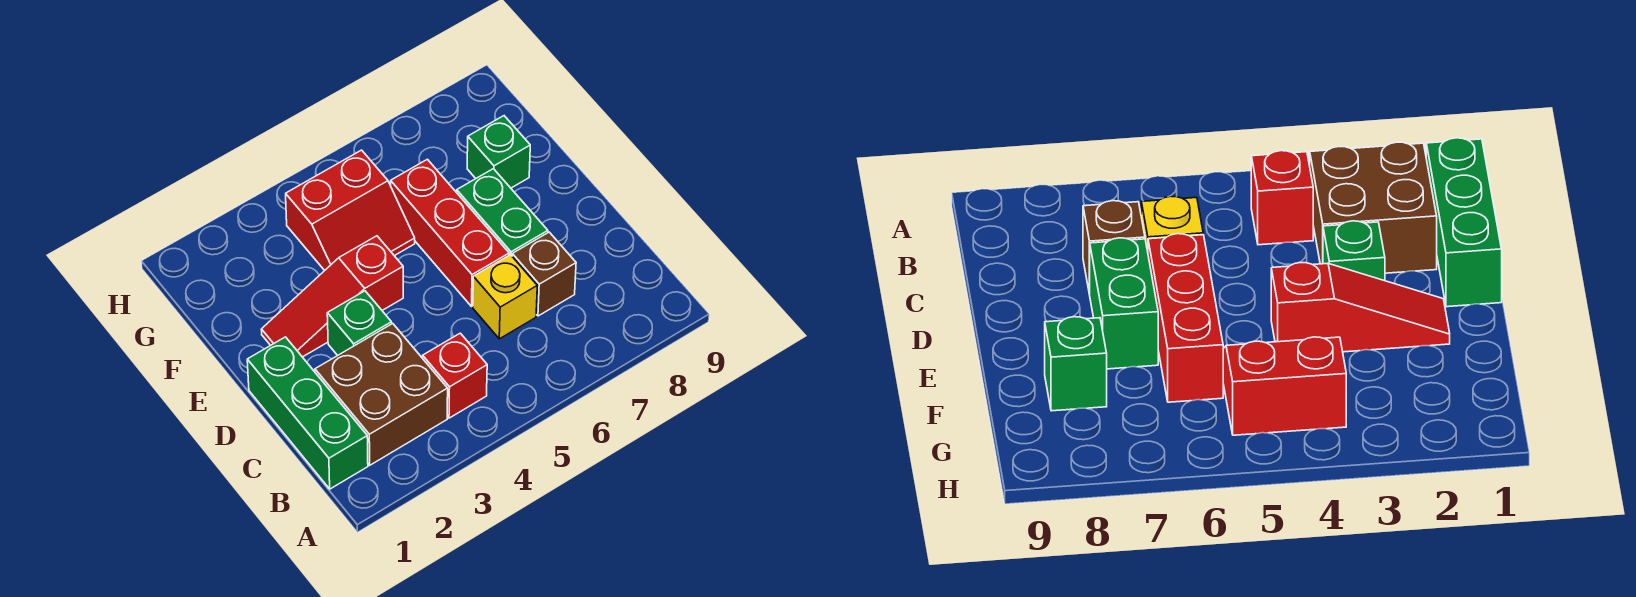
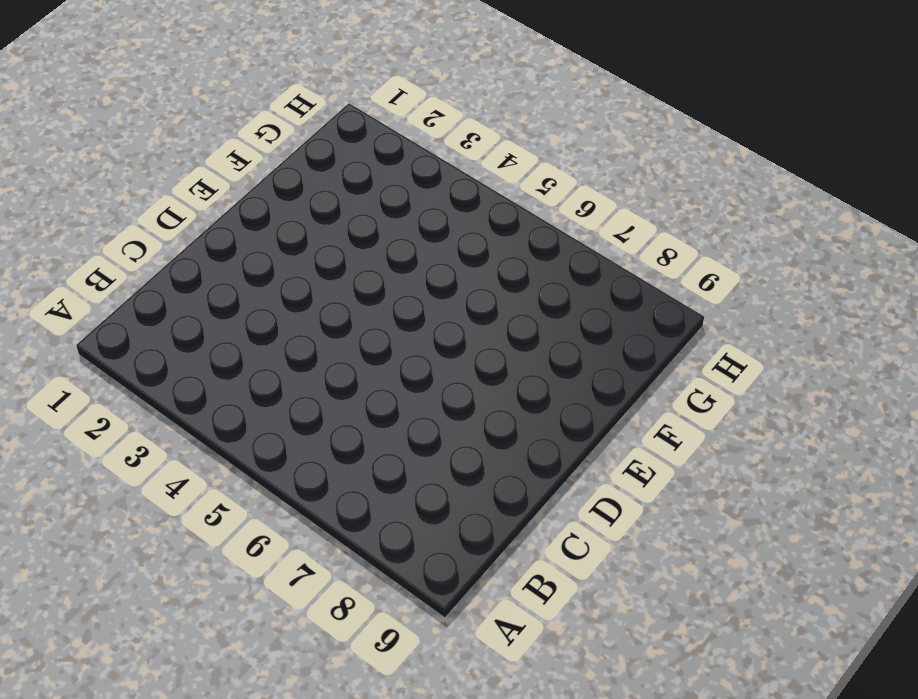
none -> green 1x3 brick [247,337,368,489]
none -> brown 2x2 brick [315,324,448,465]

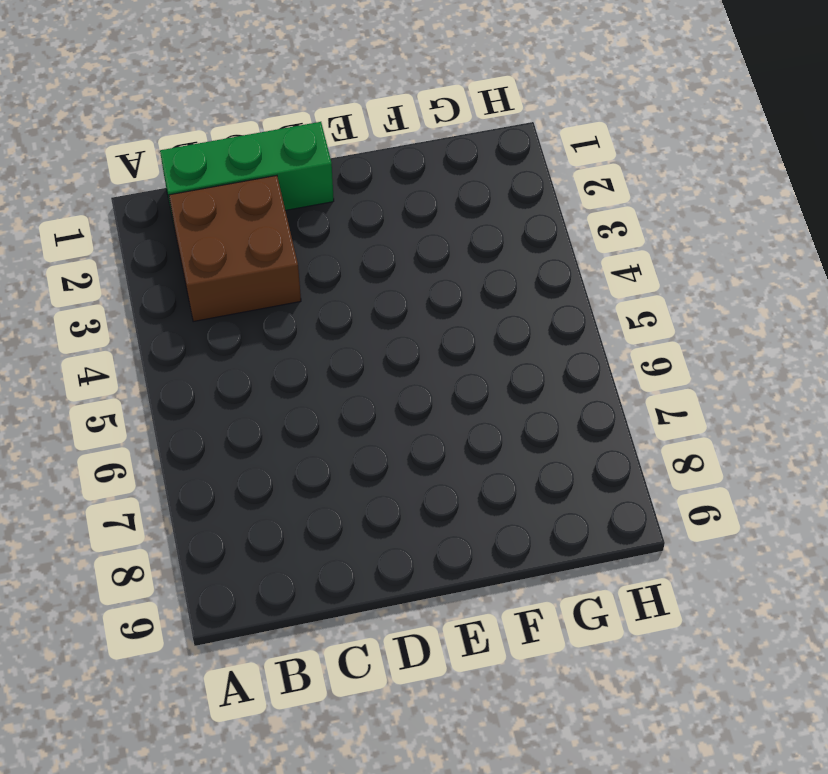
none -> red 1x1 brick [423,333,487,418]
none -> yellow 1x1 brick [473,255,537,339]

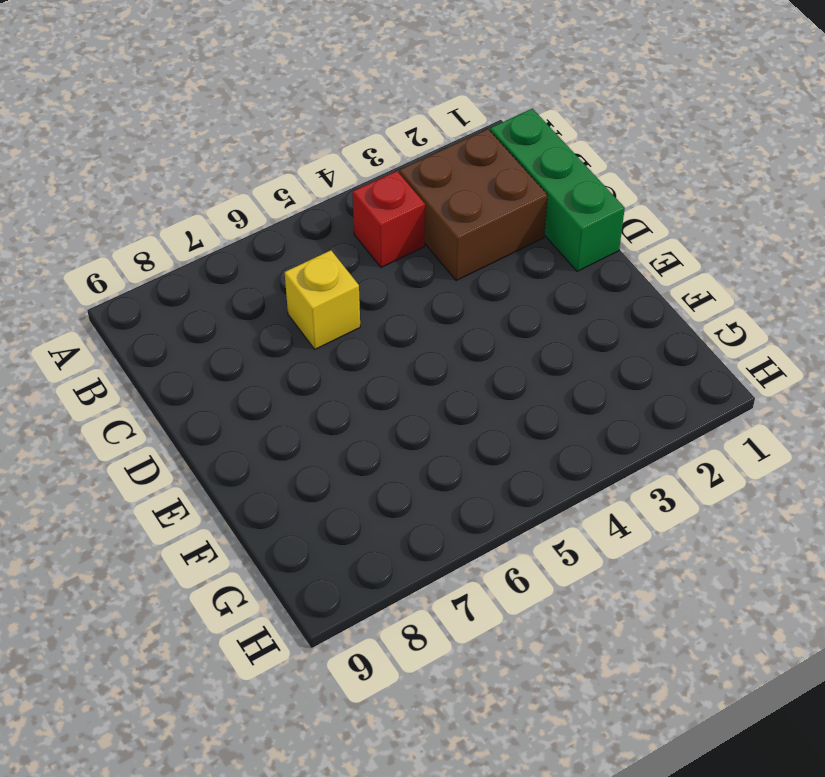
none -> brown 1x1 brick [512,232,576,316]
none -> green 1x1 brick [327,291,392,356]

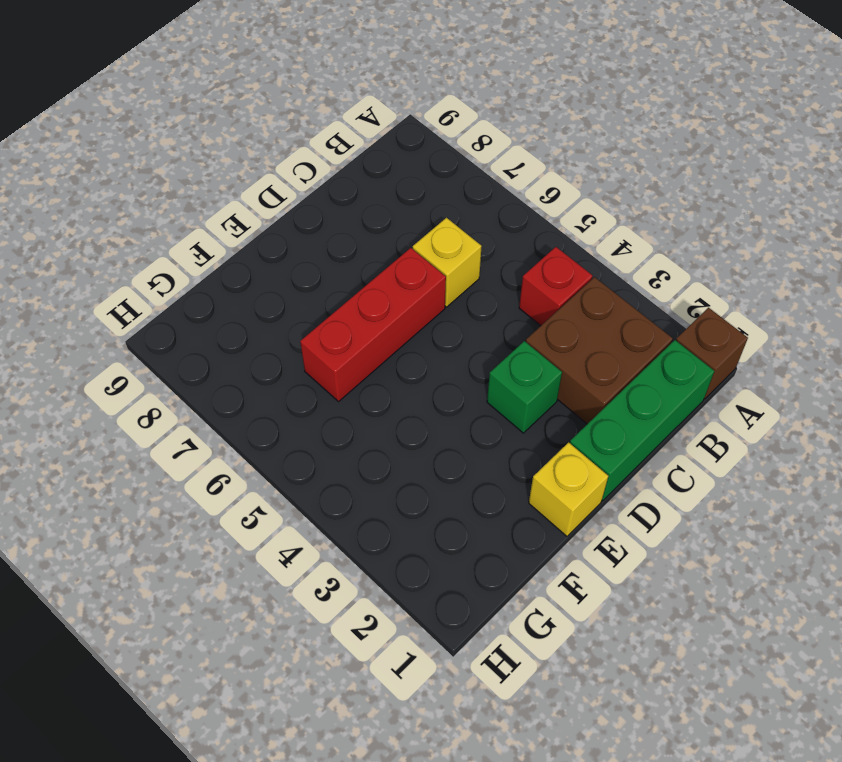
brown 1x1 brick [676,308,748,399] -> brown 1x1 brick moved to [512,232,576,316]
yellow 1x1 brick [529,442,608,536] -> none
none -> green 1x2 brick [457,169,548,256]
none -> red 1x3 slope [261,236,403,357]

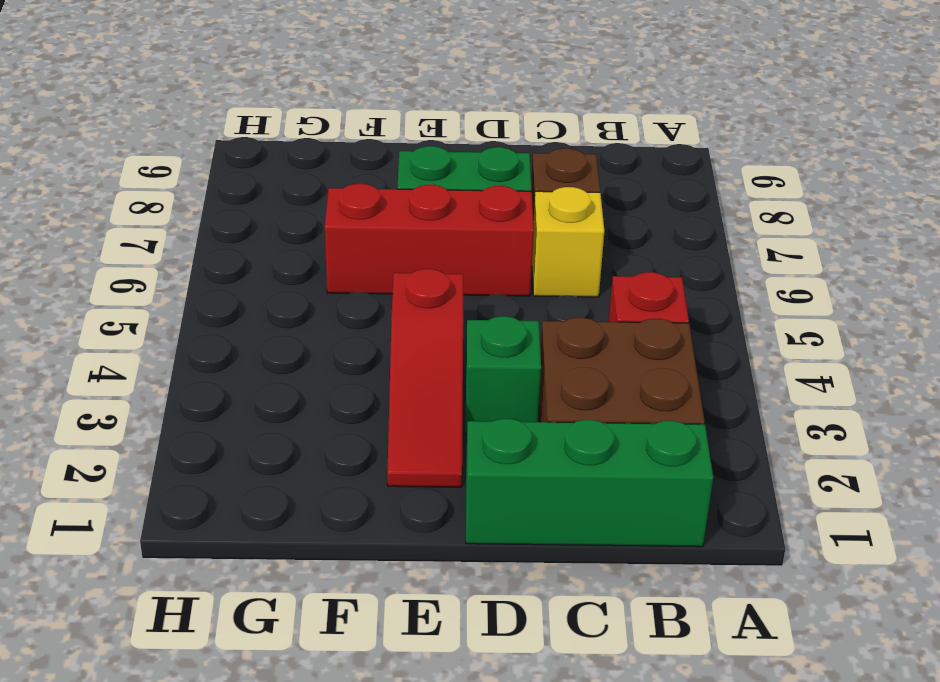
none -> red 2x2 slope [286,150,415,271]
none -> green 1x1 brick [467,116,530,188]

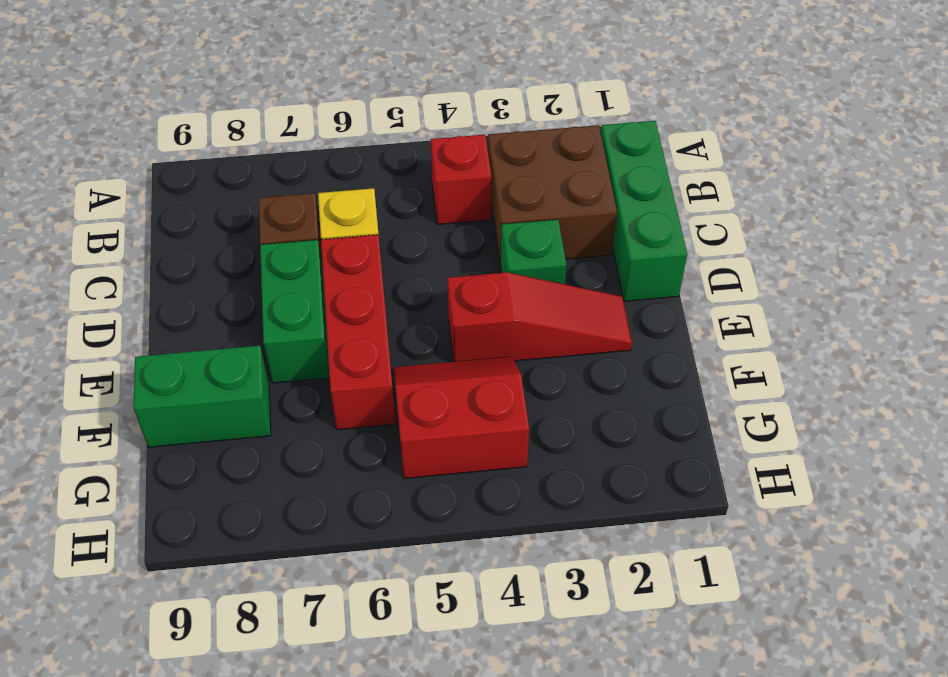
green 1x2 brick [134,346,271,447] -> green 1x1 brick [467,116,530,188]

